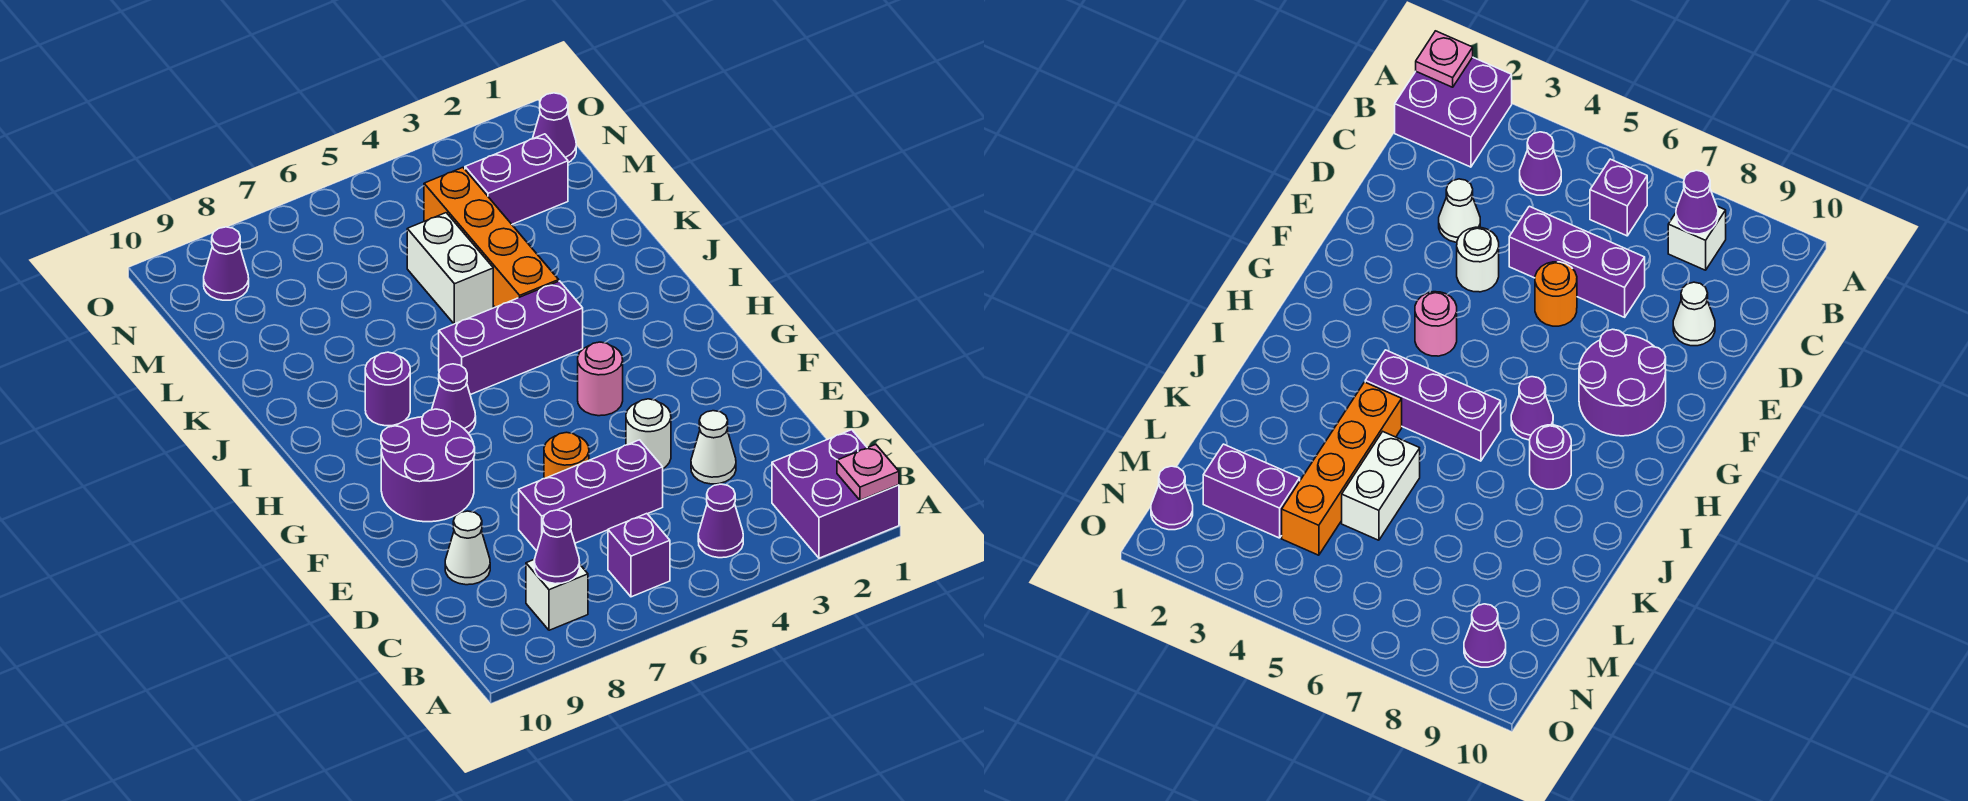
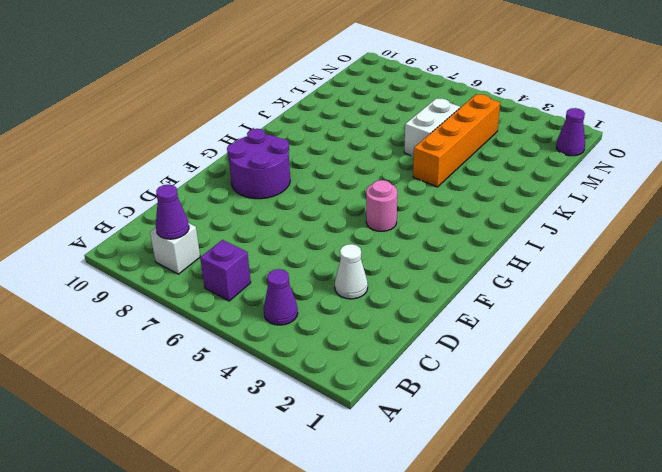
none -> purple 2x2 brick [772,430,899,558]
none -> purple 1x3 brick [519,440,663,551]
none -> white 1x1 cone [445,511,490,585]

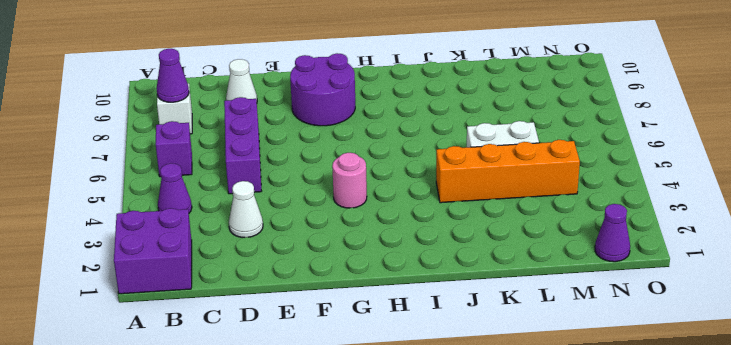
none -> white 1x1 round brick [626,399,671,468]
none -> orange 1x1 round brick [544,432,589,479]
none -> purple 1x1 cone [432,364,476,433]

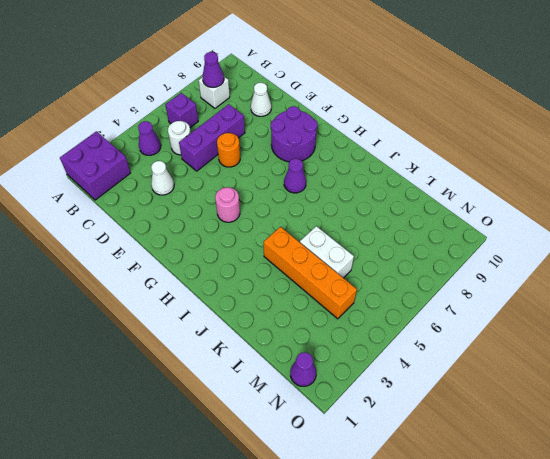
white 1x1 round brick [168,121,191,155] -> white 1x1 round brick moved to [626,399,671,468]
none -> purple 1x3 brick [439,281,583,395]
none -> purple 1x1 round brick [365,352,410,426]
none -> purple 1x2 brick [465,134,568,224]

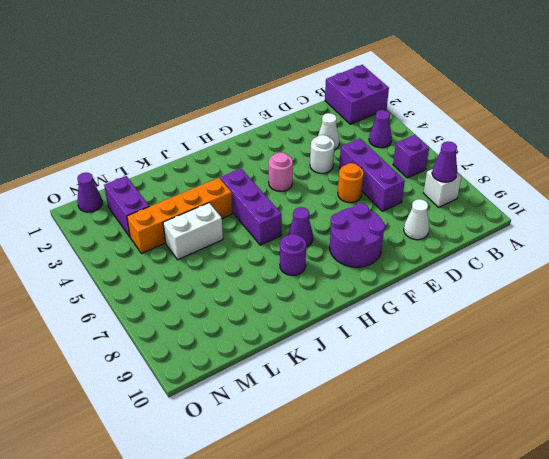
none -> purple 1x1 cone [204,227,249,300]
none -> pink 1x1 plate [837,444,899,500]

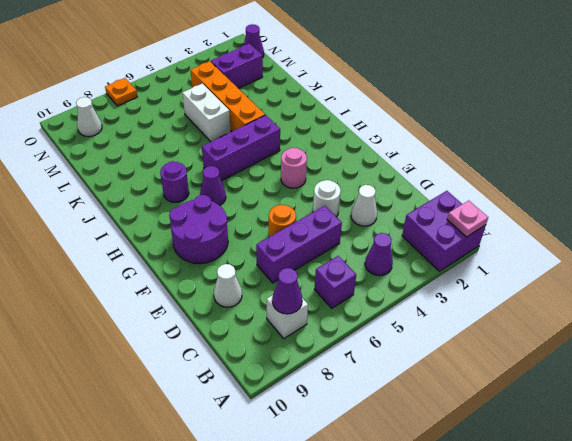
white 1x1 cone [76,97,102,137] -> purple 1x1 cone [204,227,249,300]
orange 1x1 plate [105,78,137,106] -> none

